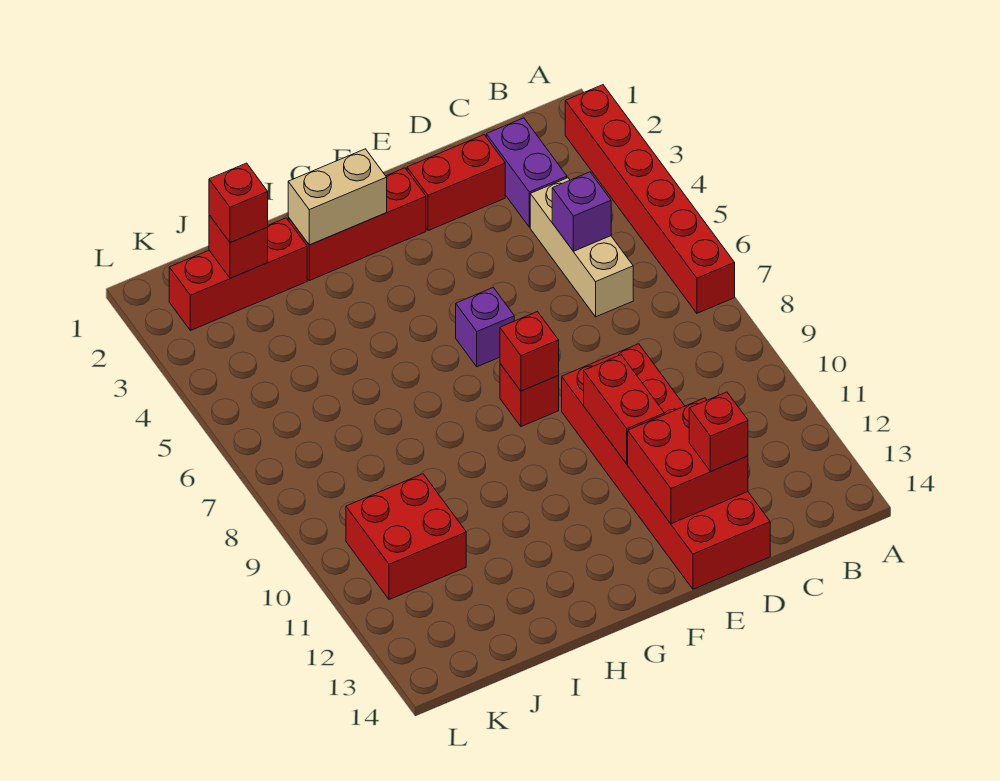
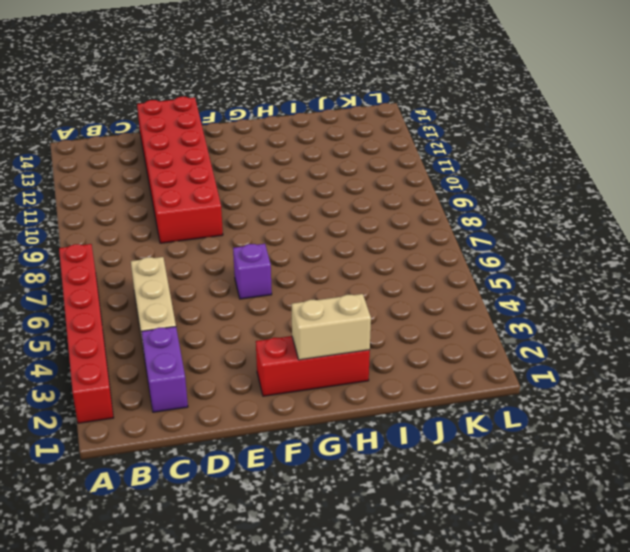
none -> red 1x2 brick [407,135,505,231]
none -> red 1x1 brick [500,364,559,427]
none -> red 1x3 brick [169,218,307,331]

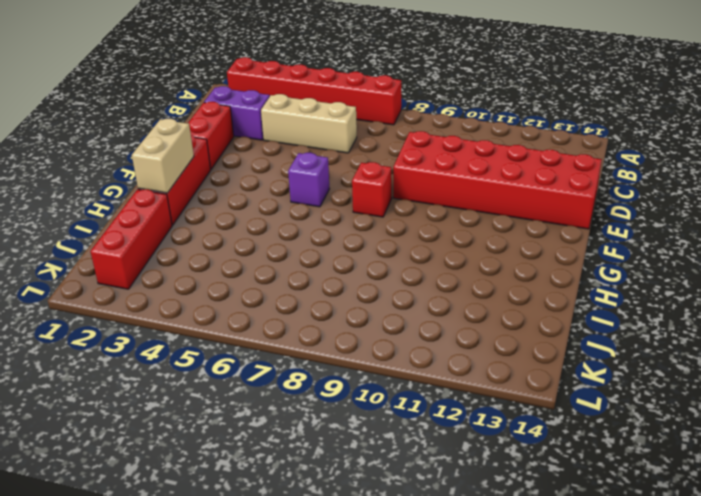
none -> red 2x2 brick [346,474,466,600]
none -> purple 1x1 brick [552,172,611,251]
none -> red 2x2 brick [628,398,748,524]

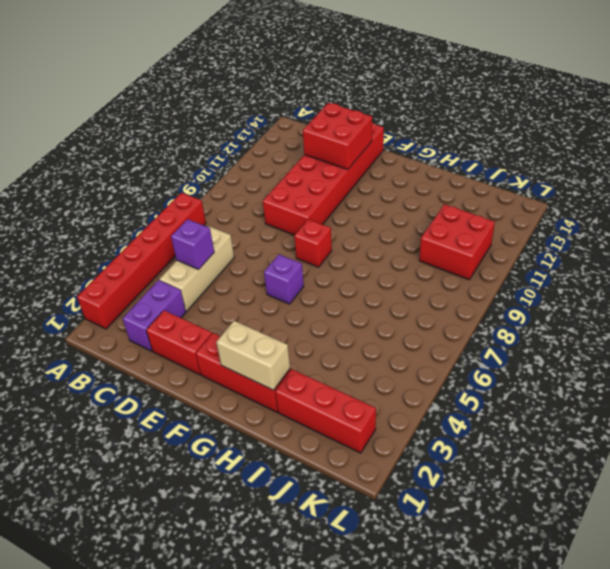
none -> red 1x2 brick [584,355,664,464]
none -> red 1x1 brick [500,312,559,391]
none -> red 1x1 brick [209,215,268,278]

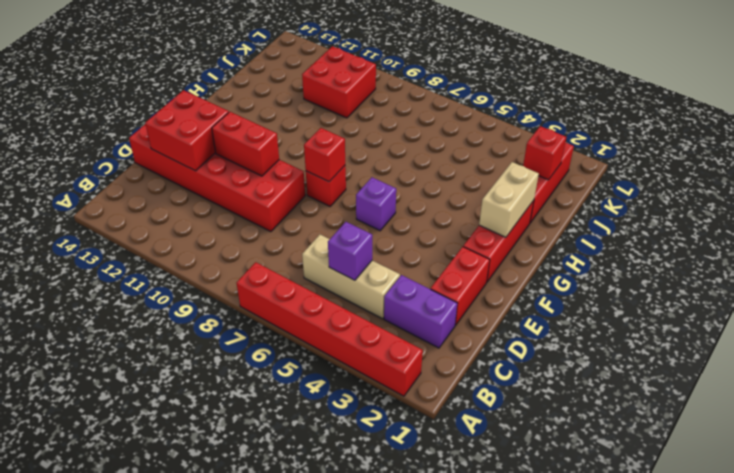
none -> red 1x1 brick [689,392,748,471]
none -> red 1x1 brick [209,163,268,243]

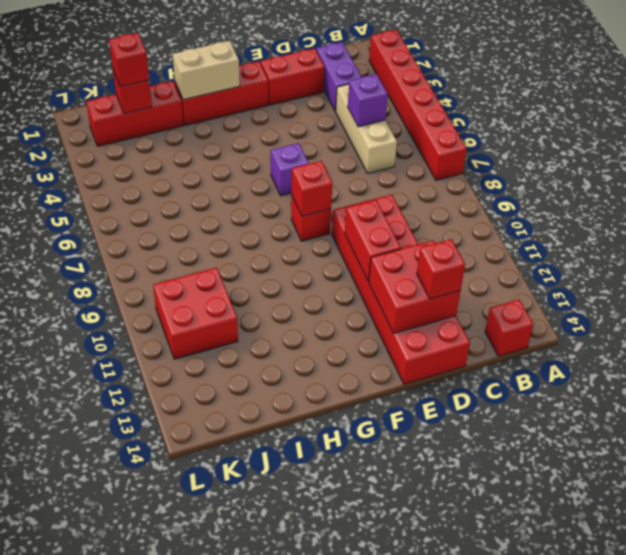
red 1x1 brick [485,300,533,356] -> none

